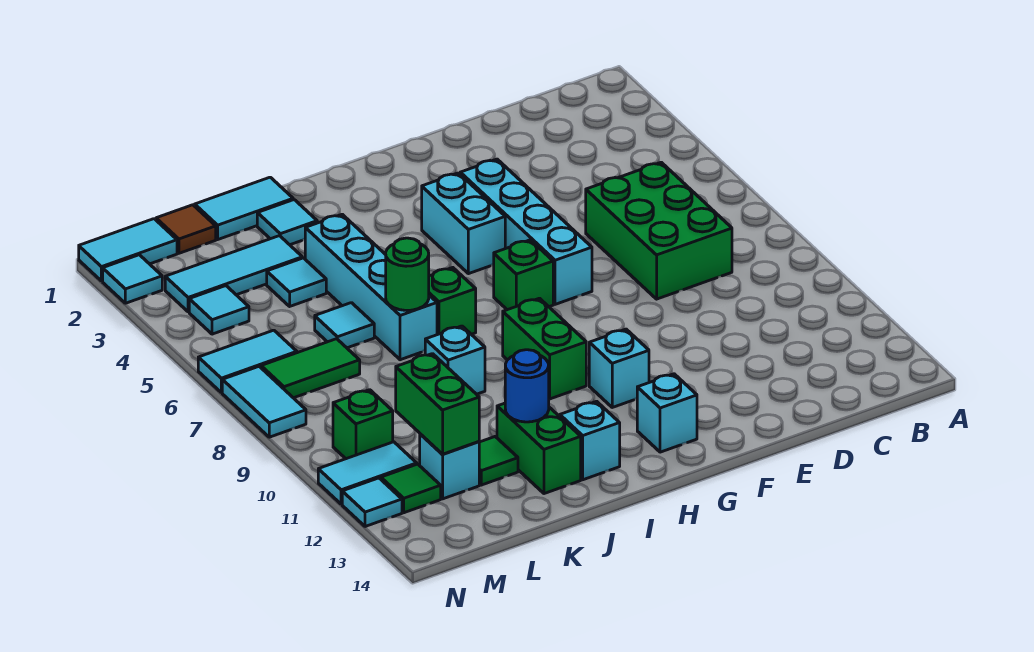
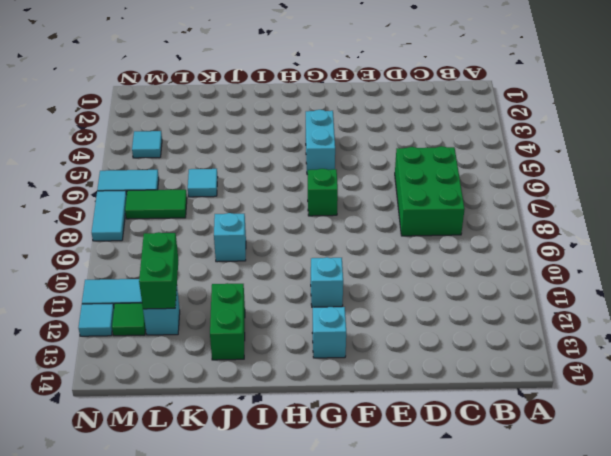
none -> cyan 1x4 brick [460,159,592,304]
none -> green 1x2 brick [503,298,586,399]
none -> green 1x1 brick [429,268,476,335]
none -> cyan 1x1 brick [560,401,620,480]

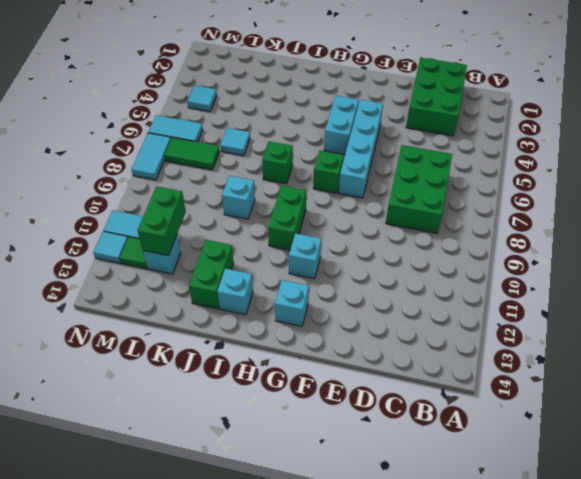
green 2x3 brick [406,58,467,136] -> none
none -> cyan 1x2 tile [195,177,293,239]
none -> cyan 1x1 tile [257,200,317,245]
none -> cyan 1x4 brick [305,214,437,360]
none -> cyan 1x3 tile [165,236,302,312]

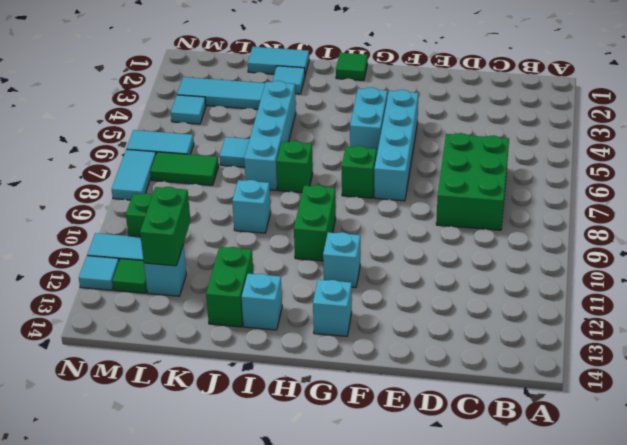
green 1x1 tile [336,53,368,80] -> green 1x1 tile moved to [479,437,518,485]
none -> cyan 1x1 tile [267,258,326,306]
none -> brown 1x1 tile [156,205,216,253]
none -> cyan 1x2 tile [79,219,177,281]
none -> cyan 1x1 tile [103,255,162,303]

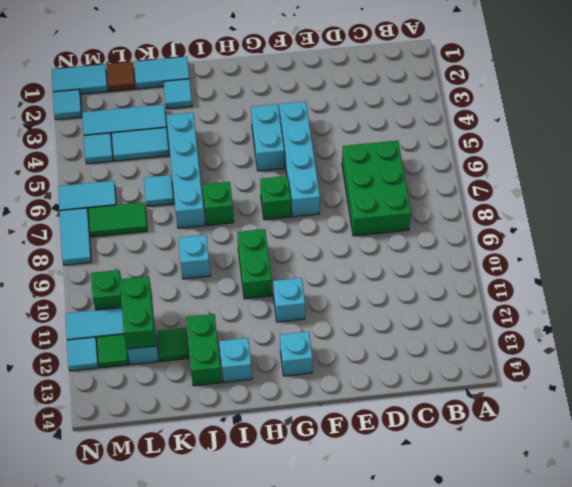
cyan 1x2 tile [112,128,169,161] -> cyan 1x1 tile [267,258,326,306]
none -> green 1x1 round brick [386,238,429,310]
none -> blue 1x1 round brick [505,350,549,422]

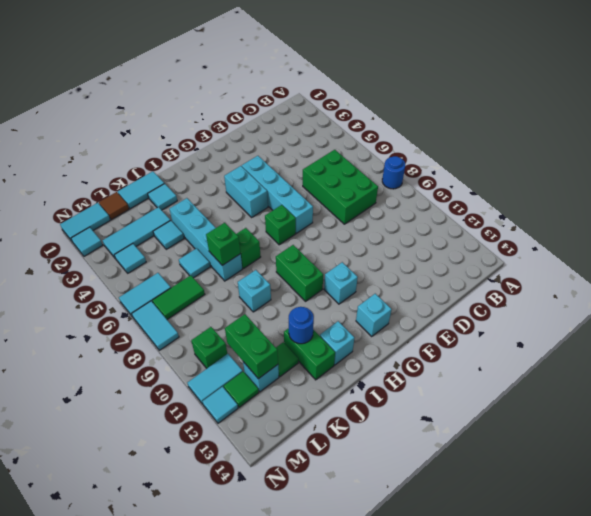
blue 1x1 round brick [382,156,405,189] -> none
green 1x1 brick [206,223,241,265] -> green 1x1 round brick [386,238,429,310]

